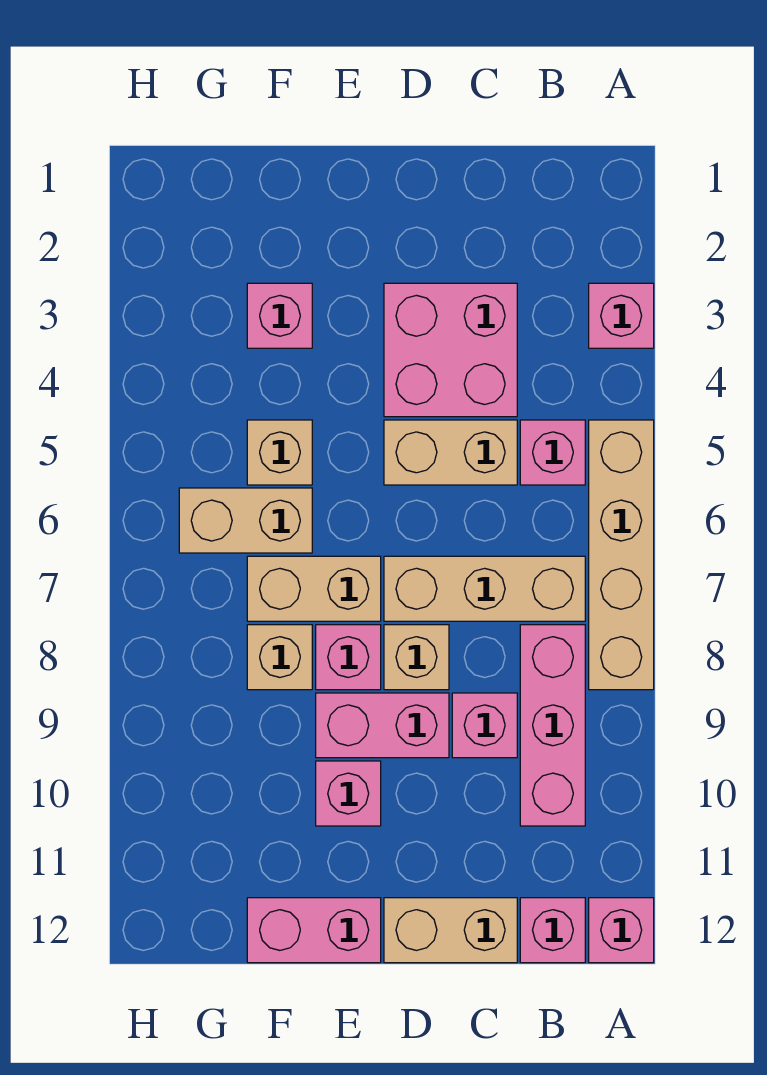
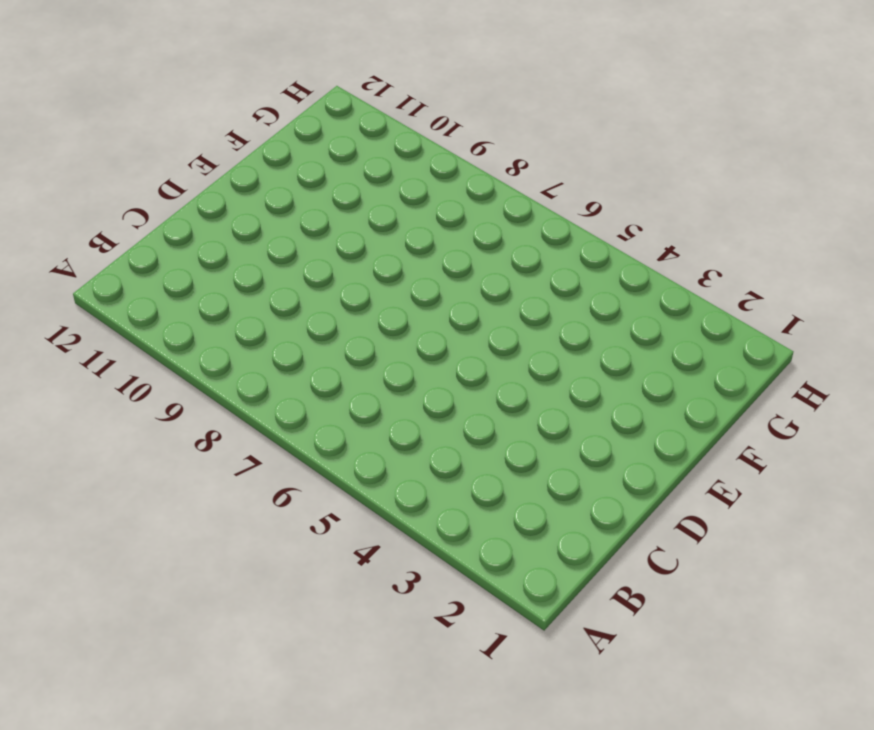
none -> pink 1x1 brick [589,283,654,348]
none -> tan 1x4 brick [589,420,654,690]
none -> pink 1x1 brick [589,898,654,963]

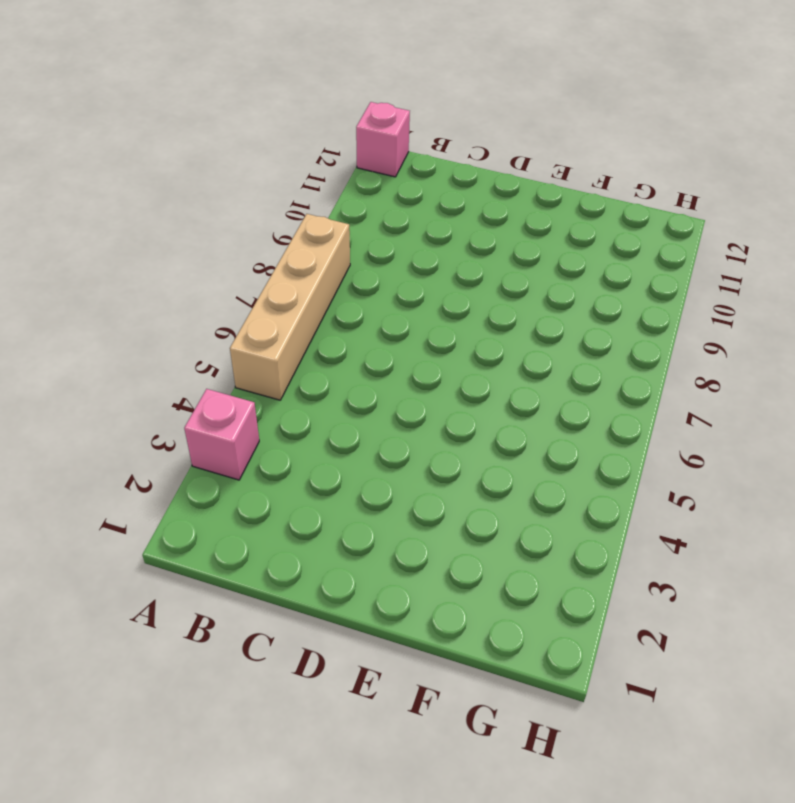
none -> pink 1x1 brick [520,420,585,485]
none -> tan 1x3 brick [384,556,585,621]
none -> pink 1x3 brick [520,625,585,826]

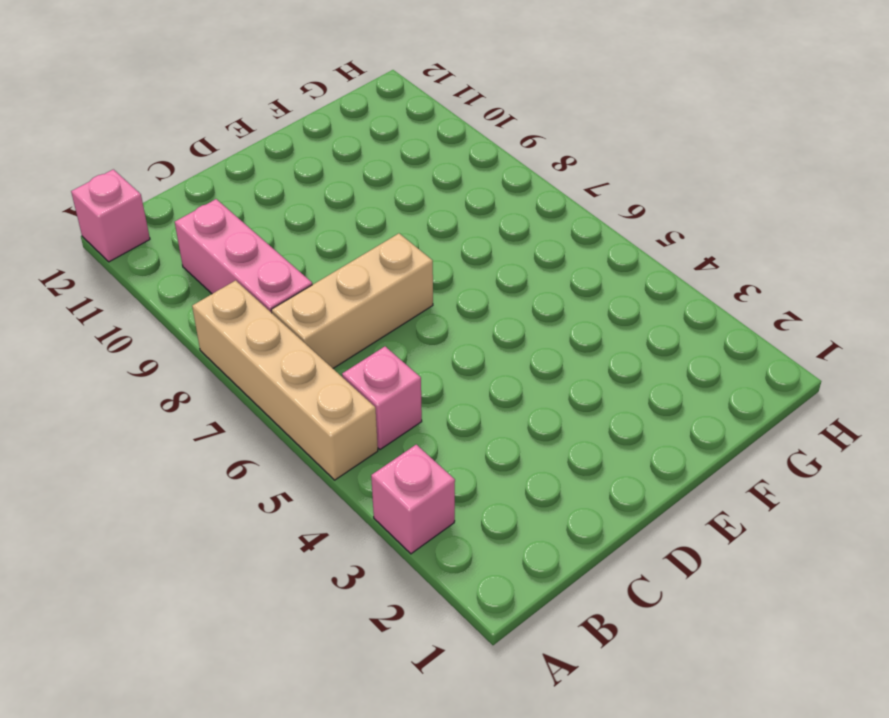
none -> pink 1x1 brick [520,898,585,963]
none -> pink 2x2 brick [384,283,517,417]
none -> tan 1x2 brick [384,420,517,485]

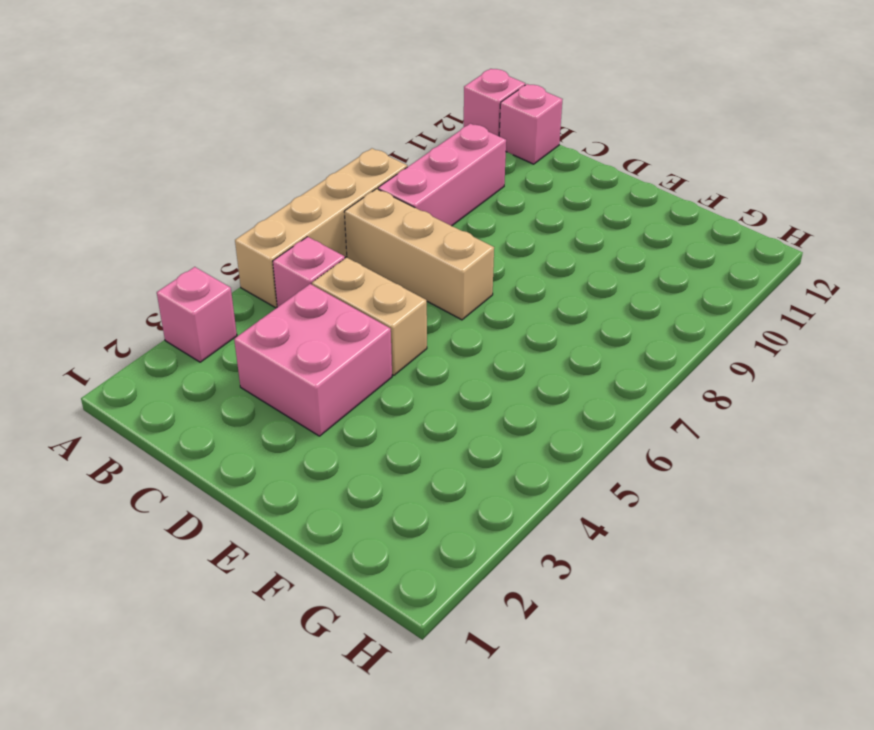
none -> pink 1x1 brick [452,693,517,758]
none -> tan 1x2 brick [384,898,517,963]
none -> tan 1x1 brick [384,625,449,690]

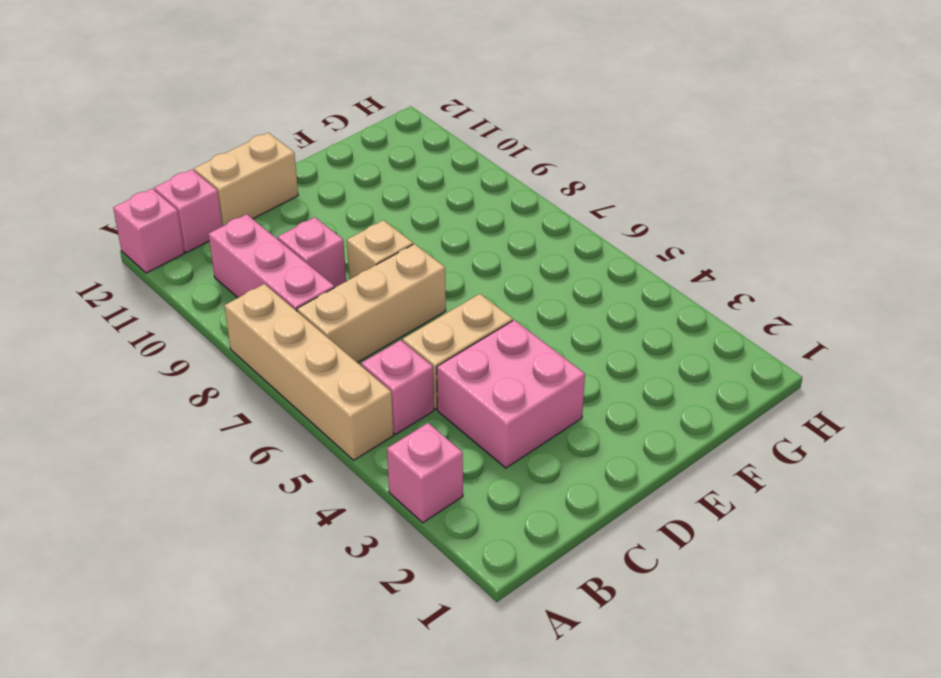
none -> pink 1x2 brick [316,693,449,758]
none -> tan 1x2 brick [247,556,381,621]
none -> pink 1x1 brick [316,625,381,690]

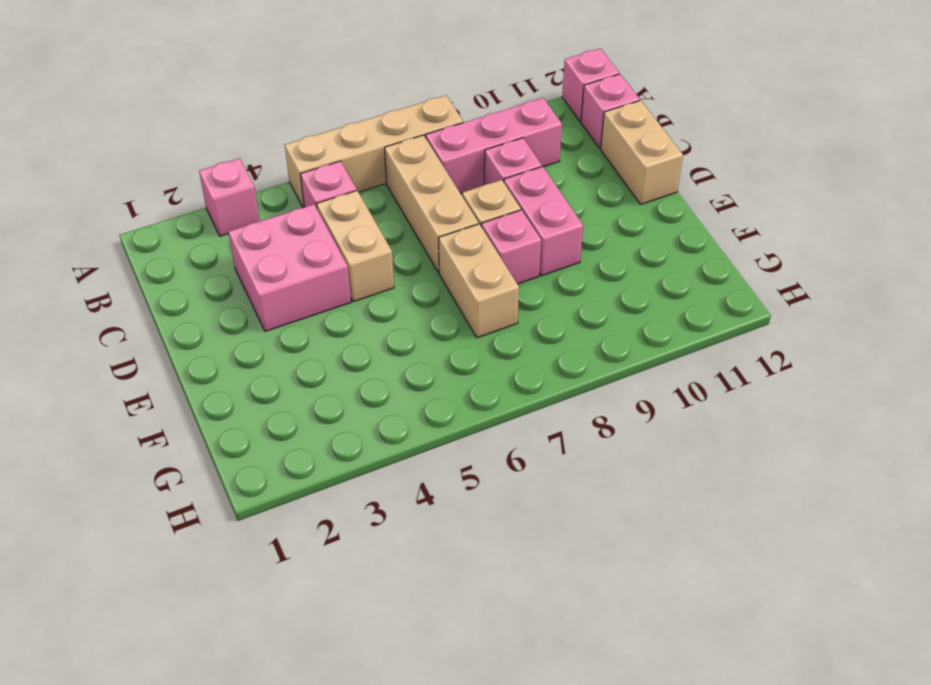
none -> pink 1x1 brick [316,761,381,826]
none -> pink 1x2 brick [247,898,381,963]
none -> pink 1x1 brick [247,283,312,348]

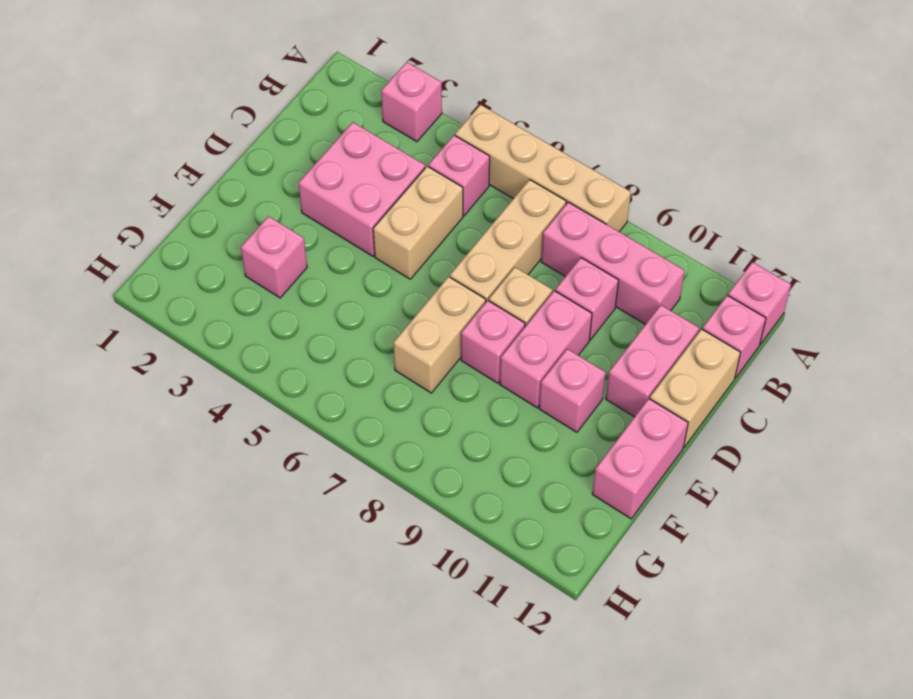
pink 1x2 brick [606,305,699,417] -> none
none -> tan 1x1 brick [247,420,312,485]
none -> tan 1x2 brick [179,488,312,553]
none -> tan 1x1 brick [247,625,312,690]

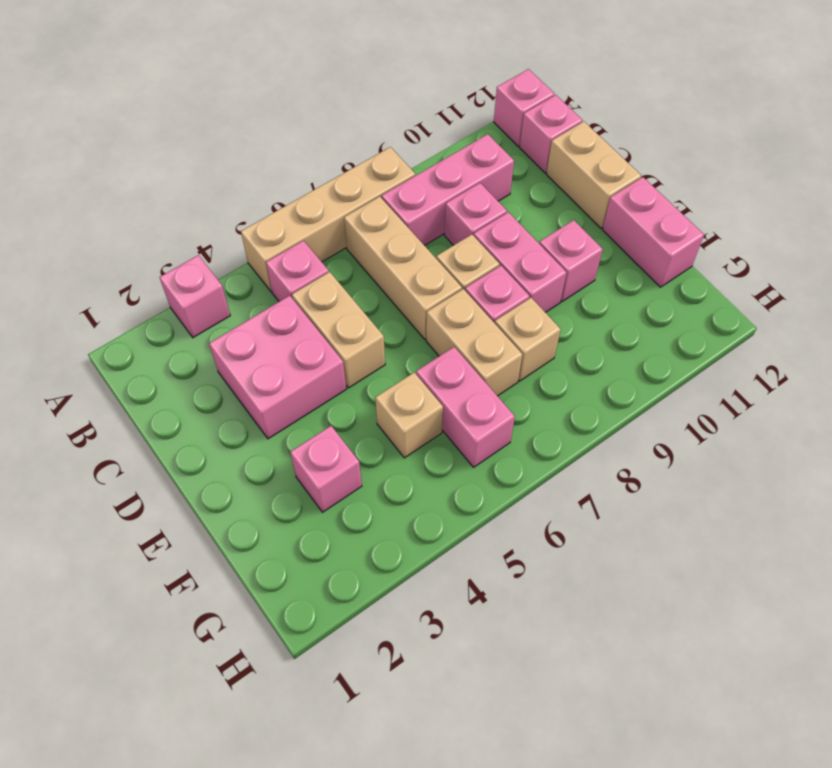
pink 1x2 brick [416,347,515,467] -> tan 1x2 brick [179,488,312,553]

